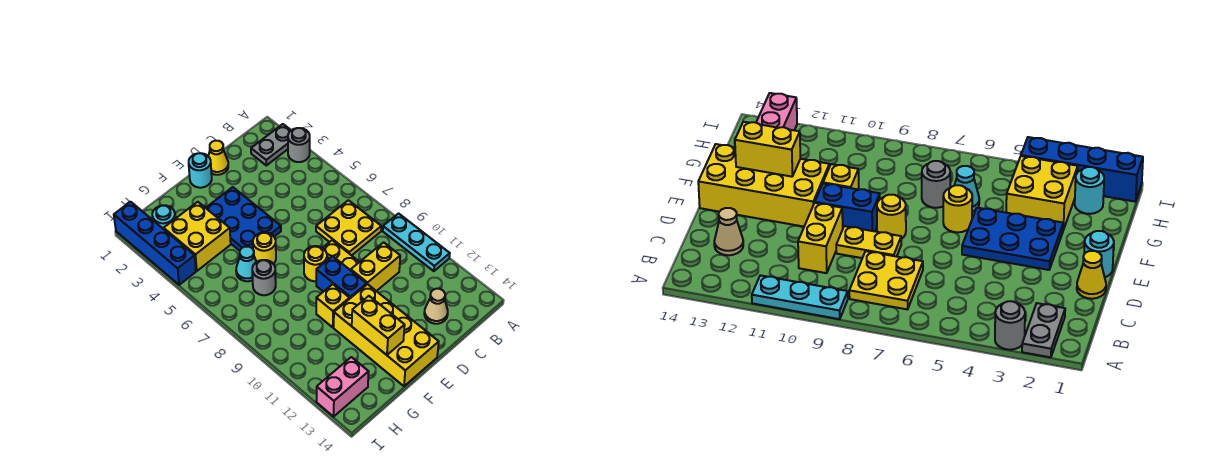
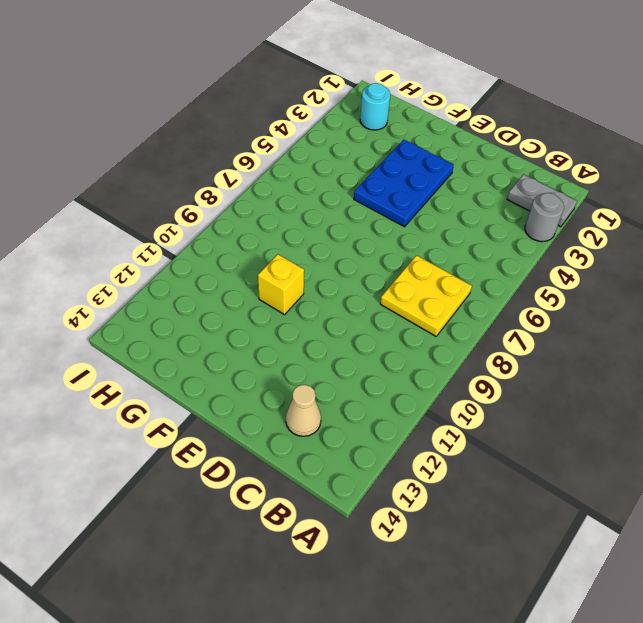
none -> cyan 1x3 plate [383,214,450,271]
none -> yellow 1x2 brick [351,242,400,291]
none -> yellow 1x1 cone [208,141,228,175]

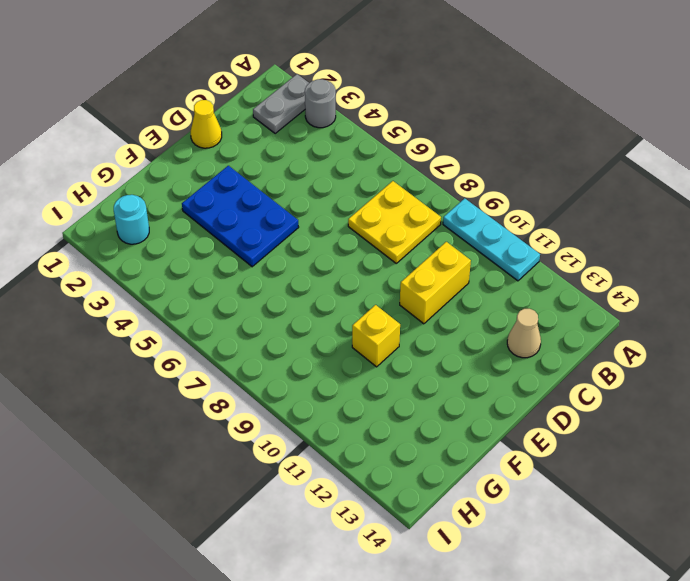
none -> yellow 1x2 plate [323,240,359,270]
none -> cyan 1x1 round brick [189,153,212,188]
none -> yellow 1x1 round brick [304,246,327,281]

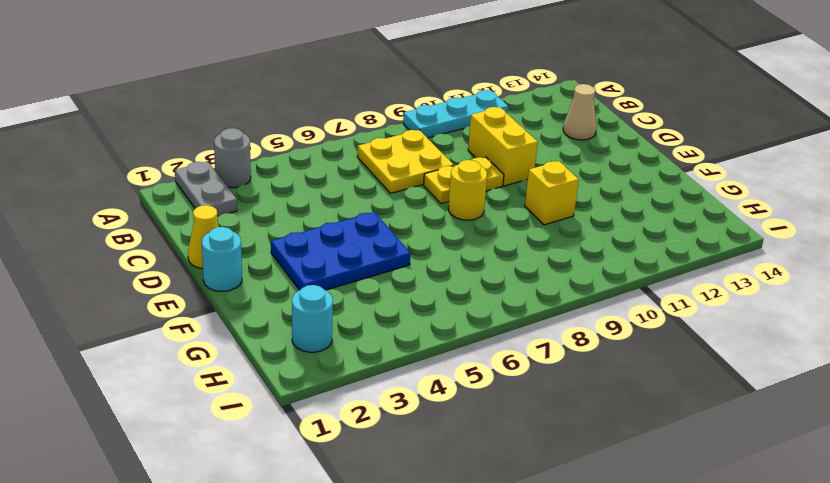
none -> blue 1x2 brick [316,256,367,298]
none -> yellow 2x4 brick [334,284,439,386]
none -> yellow 1x1 round brick [253,232,276,264]

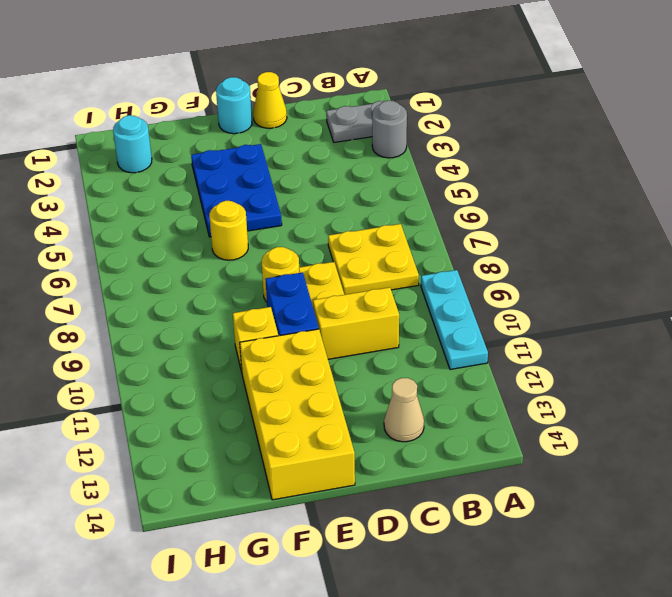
none -> yellow 2x2 brick [164,202,231,271]
none -> cyan 1x1 cone [236,247,256,281]
none -> grey 1x1 round brick [252,260,276,295]

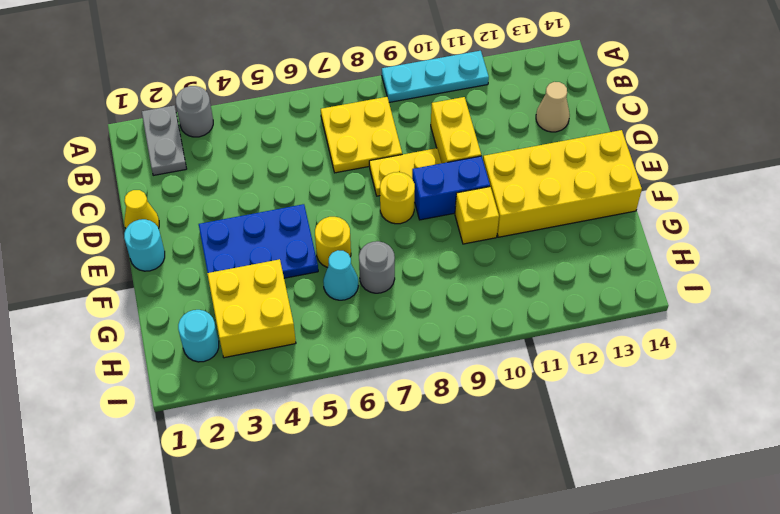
none -> pink 1x2 brick [316,357,369,417]
none -> blue 1x4 brick [114,202,196,285]
none -> yellow 1x2 brick [352,296,405,355]

